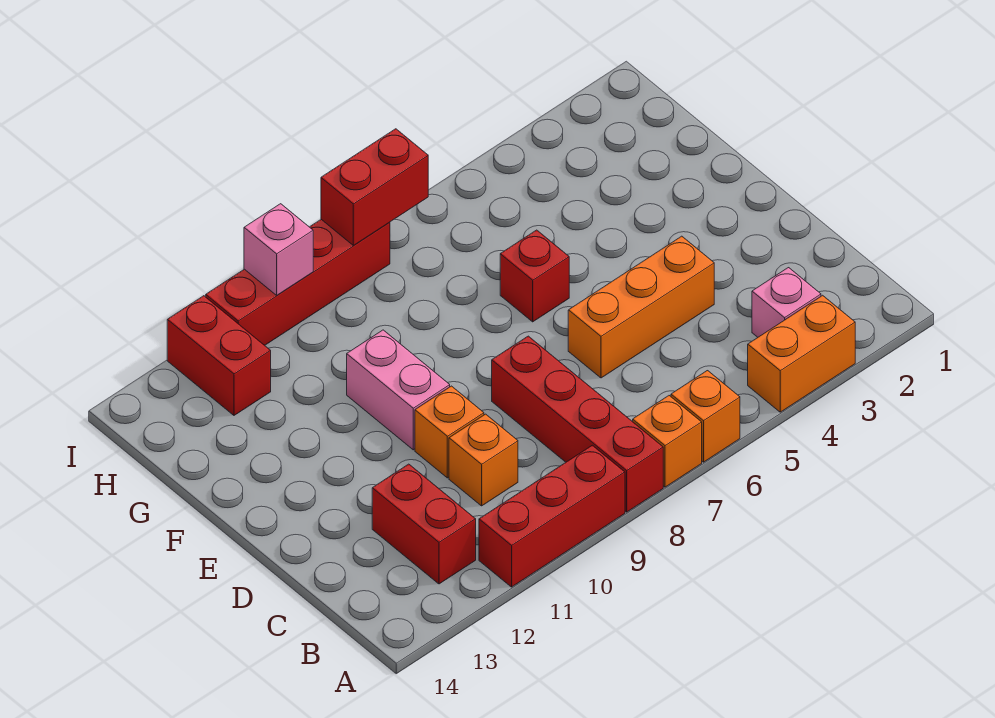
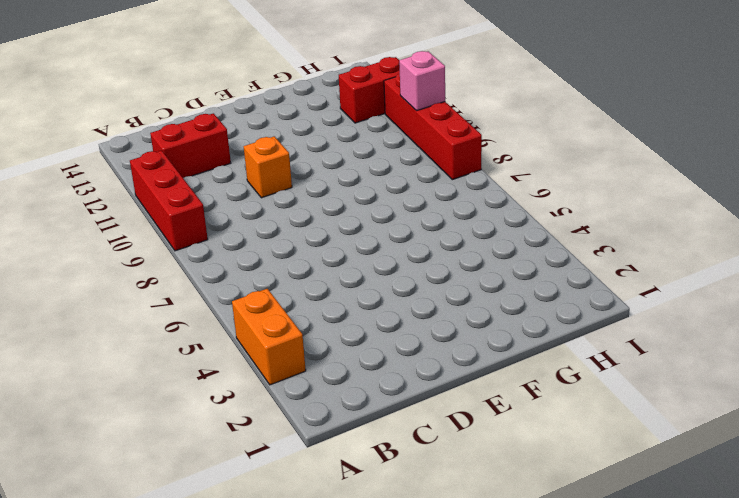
none -> orange 1x1 brick [671,371,740,462]
none -> orange 1x1 brick [633,396,702,487]
none -> red 1x4 brick [492,336,663,512]

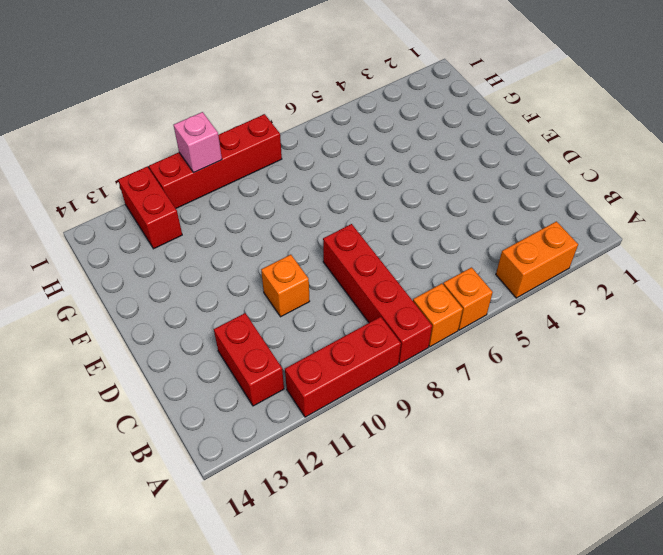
none -> pink 1x1 brick [752,268,821,337]
none -> orange 1x1 brick [449,414,518,506]
none -> orange 1x3 brick [568,236,714,378]

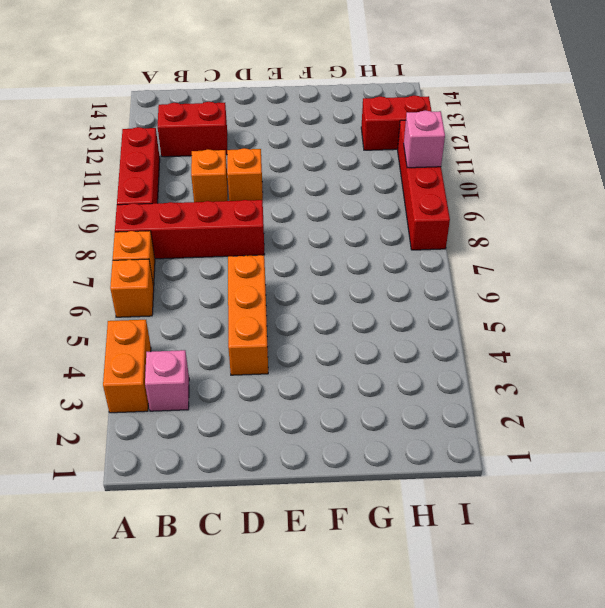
none -> pink 1x2 brick [347,330,450,450]
none -> red 1x1 brick [500,230,569,322]
none -> red 1x2 brick [321,129,428,245]

